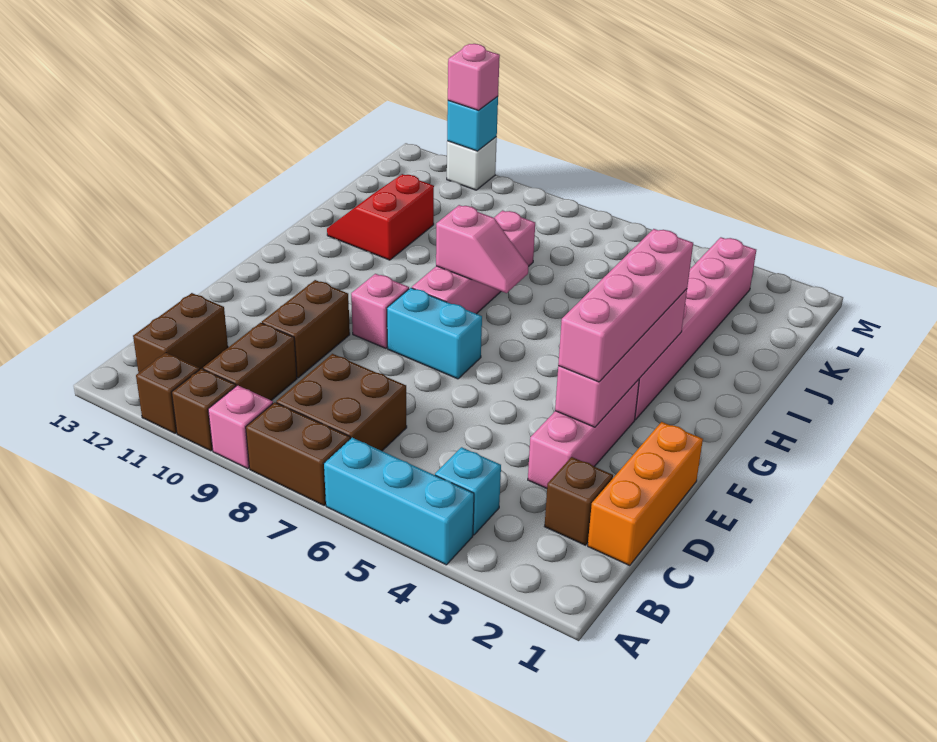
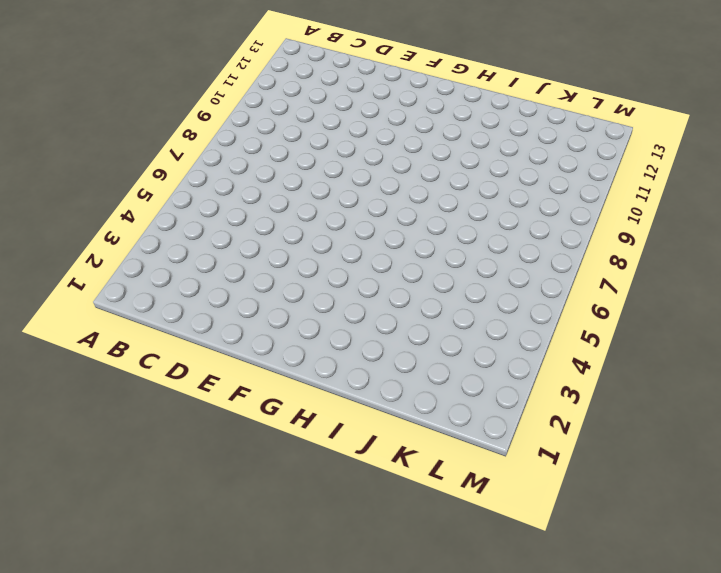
none -> cyan 1x3 brick [324,438,474,565]
none -> brown 1x2 brick [246,402,350,506]
none -> pink 1x1 brick [208,385,273,469]

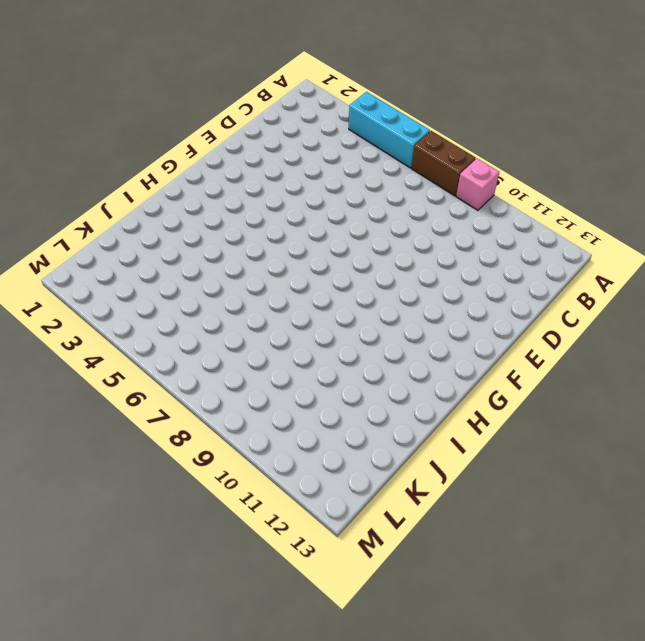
none -> brown 1x1 brick [172,369,236,451]
none -> brown 1x1 brick [136,353,200,433]
none -> cyan 1x1 brick [435,447,501,535]

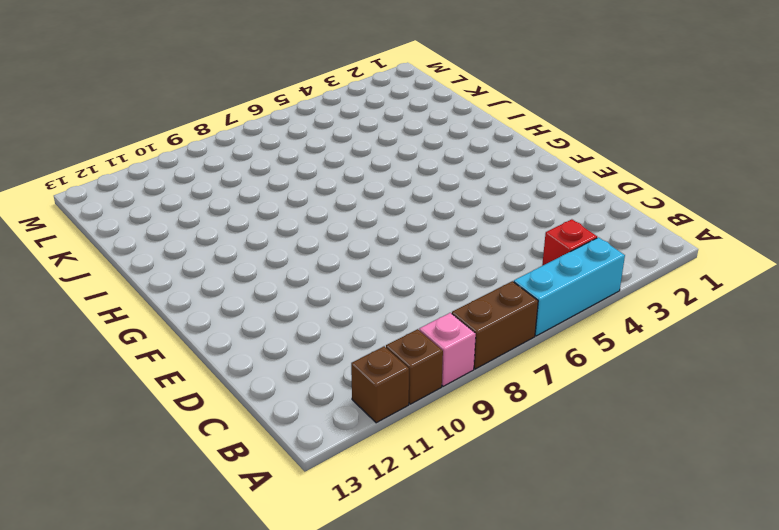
red 1x1 brick [542,219,597,266] -> cyan 1x1 brick [435,447,501,535]
none -> brown 2x2 brick [276,354,407,451]
none -> brown 1x2 brick [203,323,297,400]
none -> brown 1x2 brick [133,293,228,373]

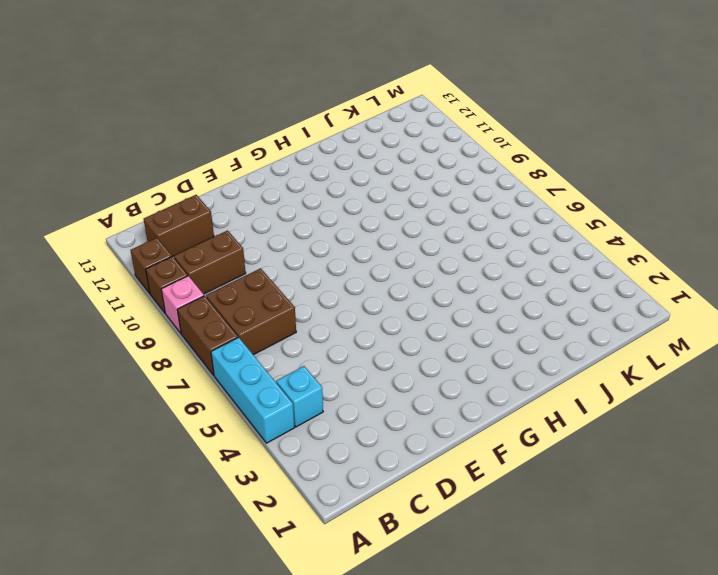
none -> orange 1x3 brick [588,422,703,566]
none -> brown 1x1 brick [545,457,613,545]
none -> pink 1x3 brick [528,379,639,488]

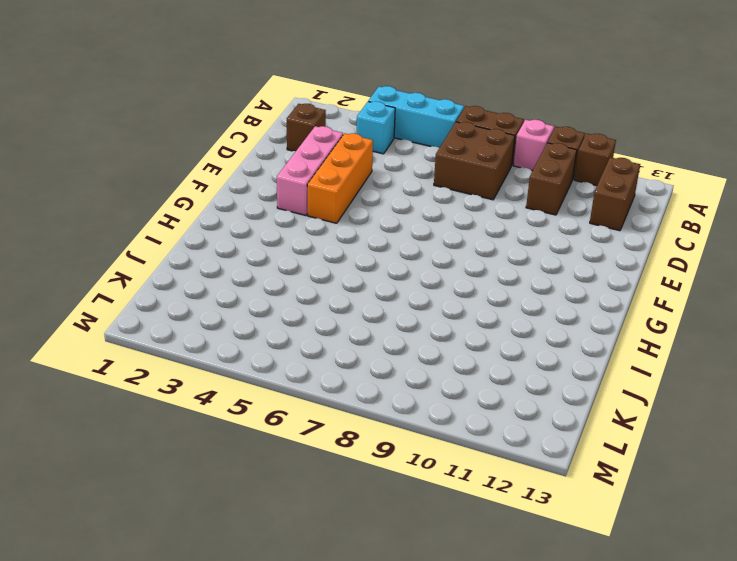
orange 1x3 brick [307,133,373,223] -> orange 1x3 brick moved to [588,422,703,566]
none -> brown 1x2 brick [262,280,350,378]
none -> cyan 1x2 brick [387,288,482,379]
none -> pink 1x1 brick [351,274,409,348]

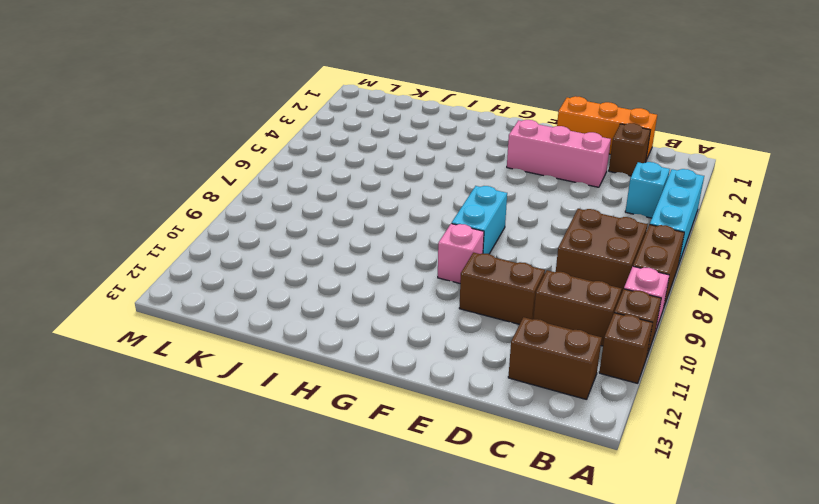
none -> pink 1x6 brick [635,237,756,420]
none -> pink 1x4 brick [412,211,535,314]
none -> red 2x2 slope [327,174,434,260]

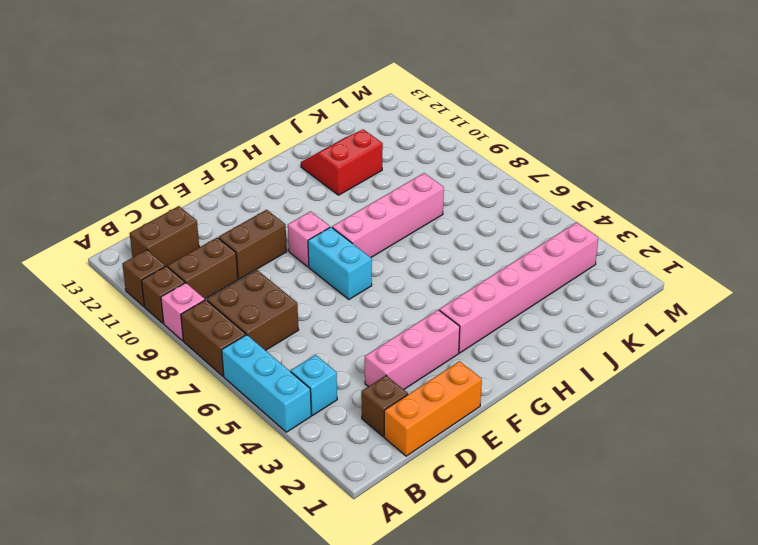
none -> white 1x1 brick [447,137,497,190]
none -> pink 1x4 brick [555,289,687,427]
none -> pink 1x2 slope [436,205,528,293]

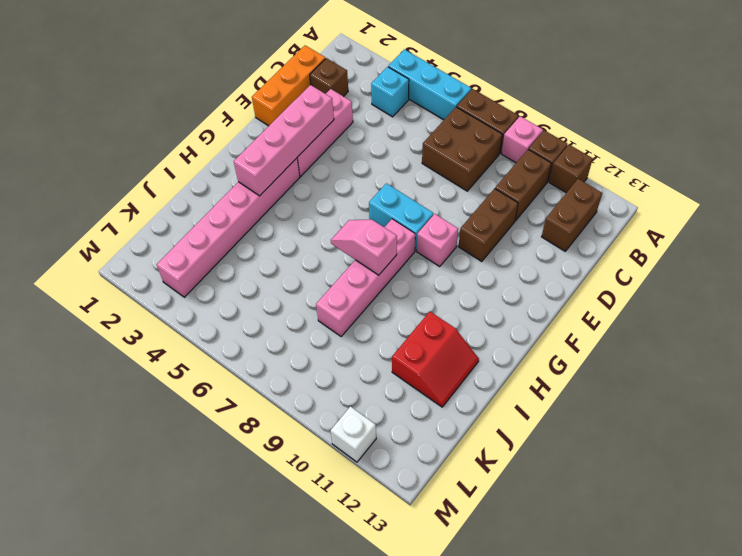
none -> cyan 1x1 brick [447,96,498,151]
none -> pink 1x4 brick [558,229,693,382]
none -> pink 1x1 brick [448,44,500,110]

